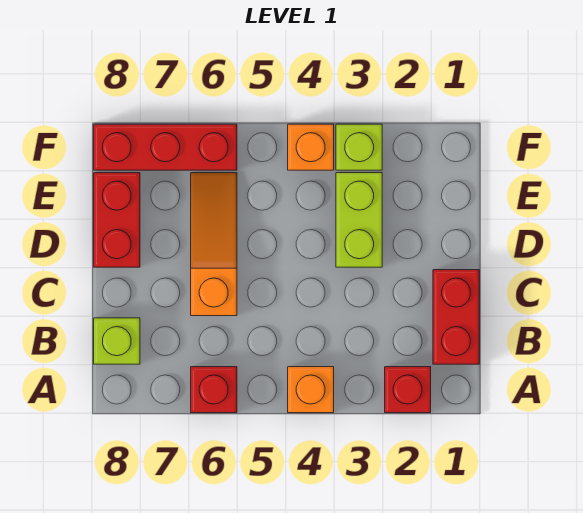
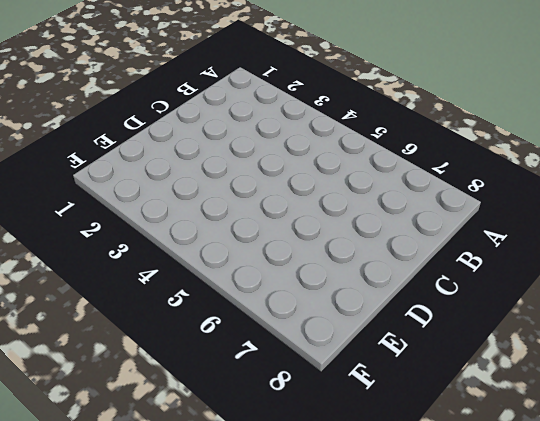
none -> red 1x1 brick [385,367,431,413]
none -> orange 1x1 brick [288,367,334,413]

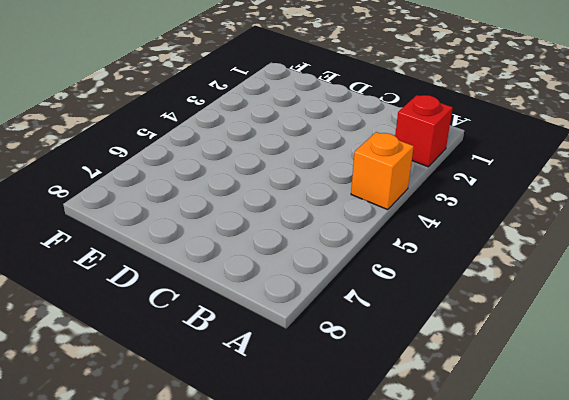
none -> red 1x1 brick [191,367,237,413]
none -> red 1x2 brick [433,270,479,364]

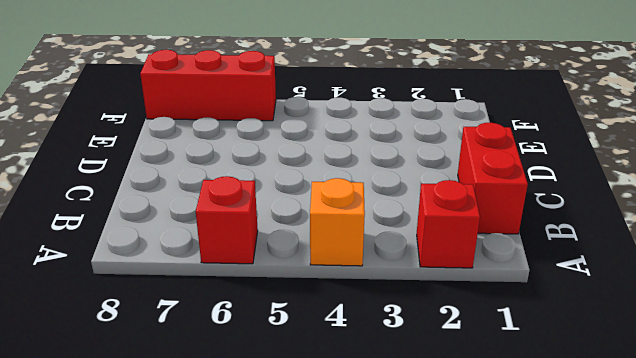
none -> lime 1x1 brick [94,318,140,364]
none -> orange 1x3 slope [191,173,237,316]

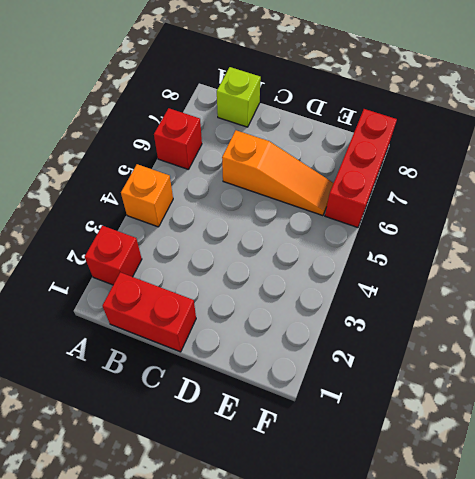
none -> lime 1x2 brick [336,173,382,267]
none -> red 1x2 brick [94,173,140,267]

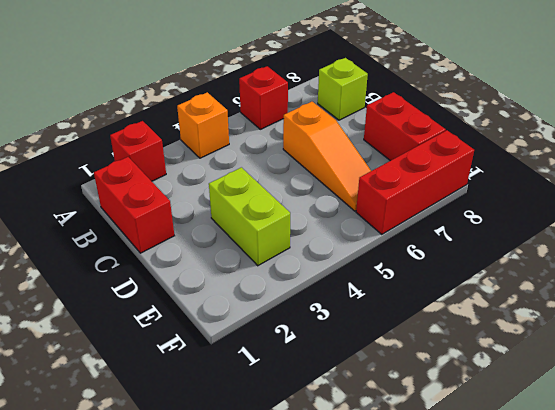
none -> lime 1x1 brick [336,124,382,170]
none -> orange 1x1 brick [288,124,334,170]

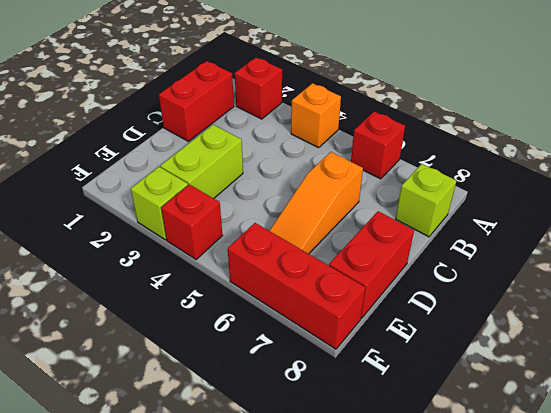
red 1x1 brick [161,184,222,260] -> orange 1x1 brick [288,124,334,170]

